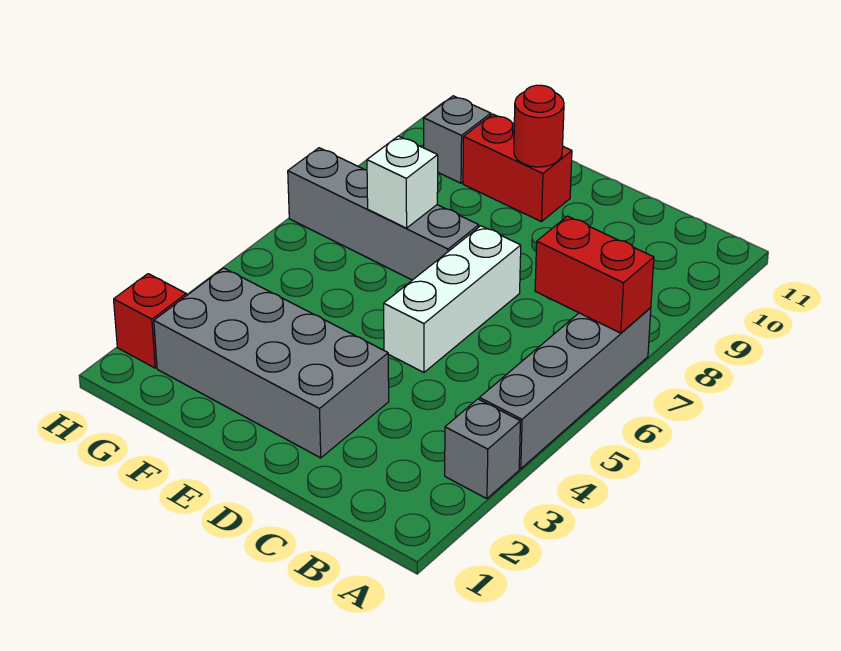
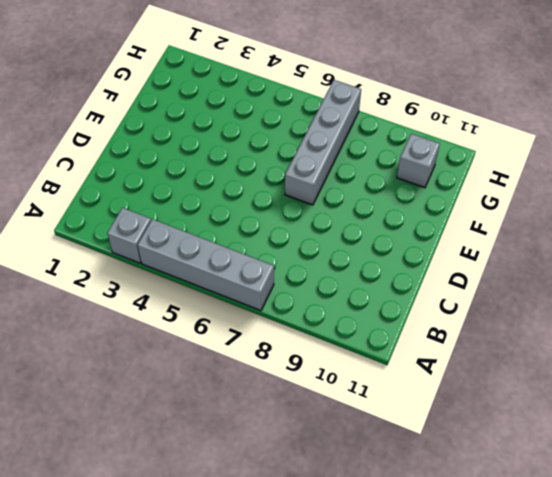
none -> grey 2x4 brick [154,268,389,458]
none -> white 1x3 brick [384,226,521,372]

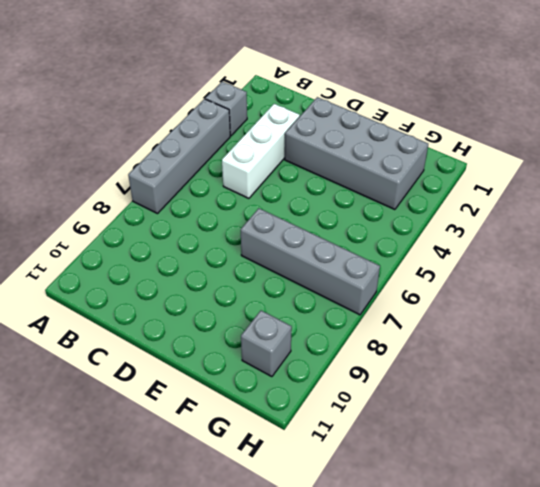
white 1x3 brick [222,104,300,198] -> white 1x3 brick moved to [384,226,521,372]
none -> red 1x2 brick [463,114,572,222]
none -> red 1x1 brick [114,274,186,368]

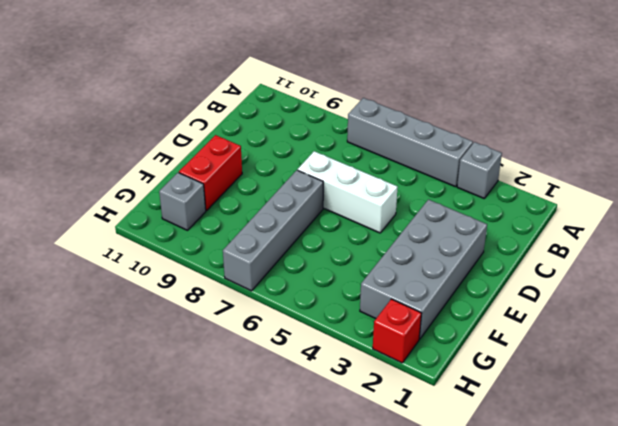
none -> red 1x2 brick [535,216,654,333]
none -> red 1x1 round brick [514,85,564,167]

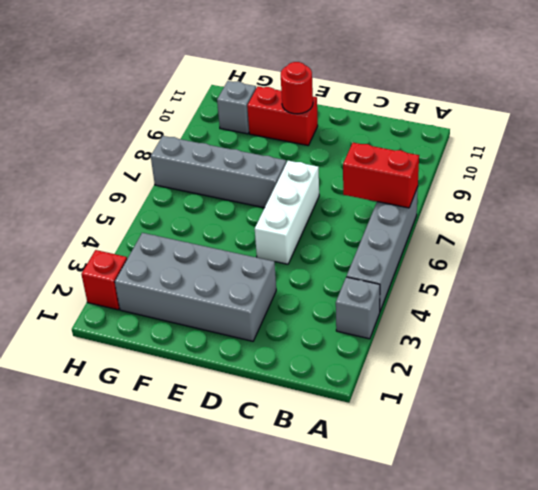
none -> white 1x1 brick [367,136,438,228]

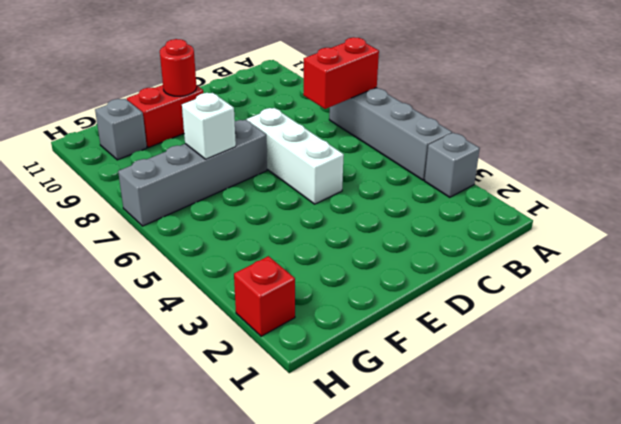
none -> grey 2x4 brick [154,268,389,458]

